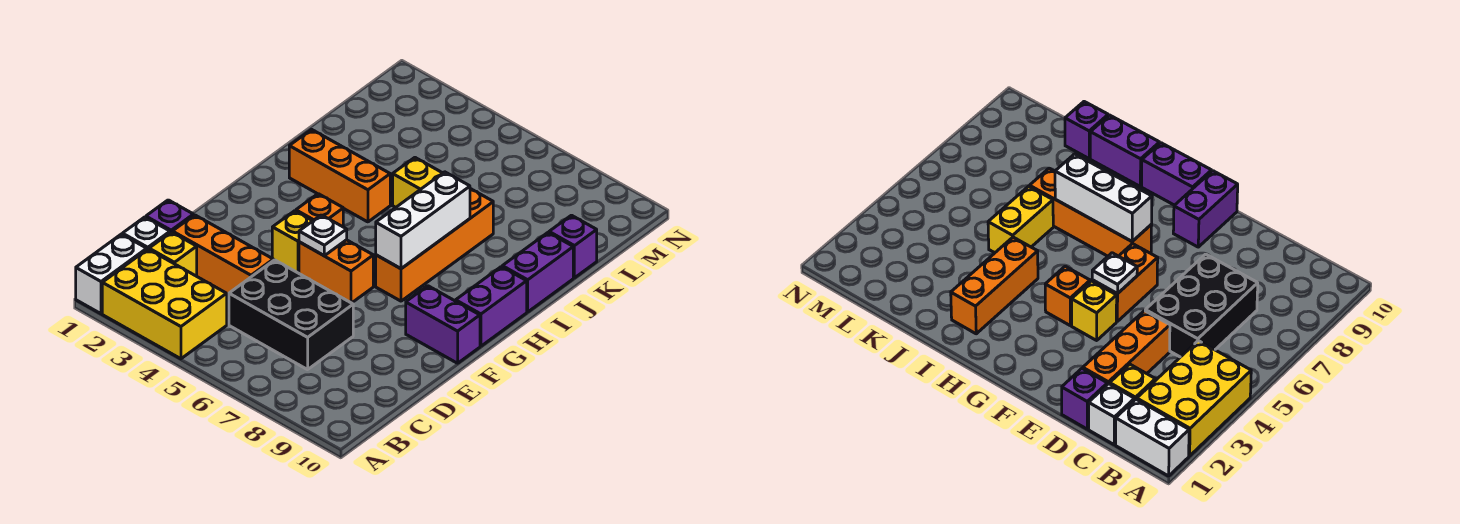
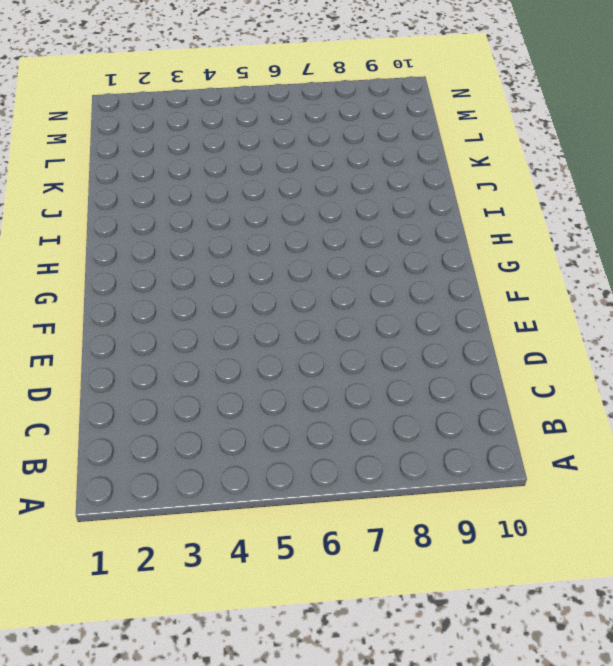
none -> white 1x2 brick [76,234,147,314]
none -> yellow 2x3 brick [102,249,227,359]
none -> white 1x1 brick [122,217,170,249]

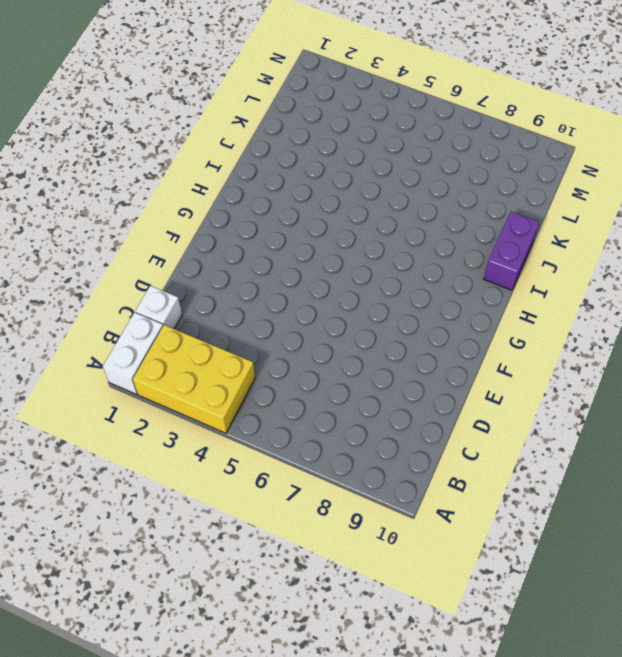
none -> yellow 1x1 brick [149,232,197,276]
none -> black 2x3 brick [229,260,353,370]
none -> purple 1x1 brick [146,200,193,233]

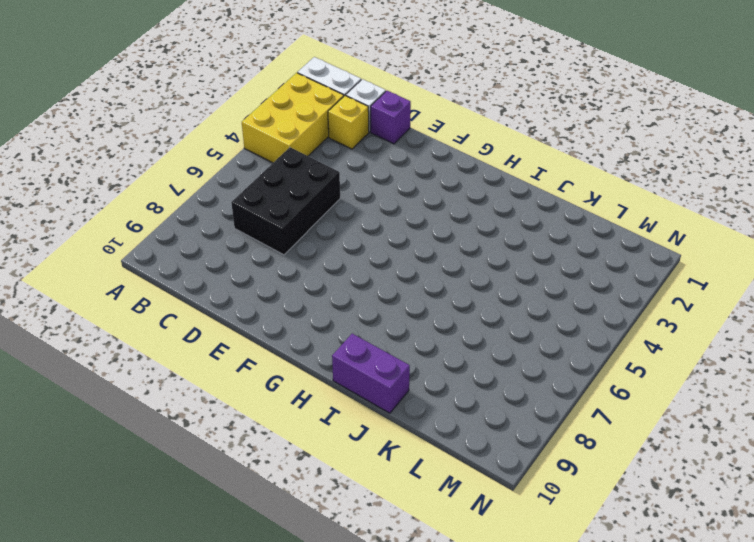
none -> orange 1x3 brick [172,215,273,295]
none -> yellow 1x1 brick [272,211,312,273]
none -> orange 1x2 brick [299,240,373,303]

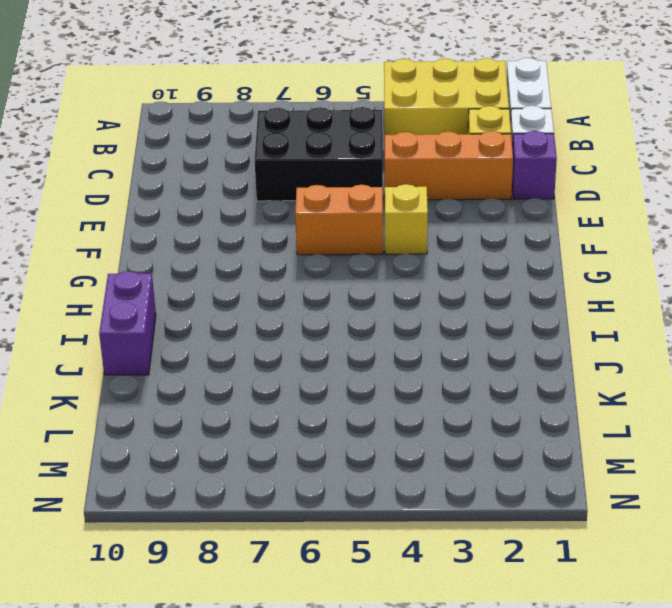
none -> purple 1x2 brick [406,286,480,363]
none -> orange 1x1 brick [296,194,343,227]
none -> orange 1x4 brick [376,189,493,301]

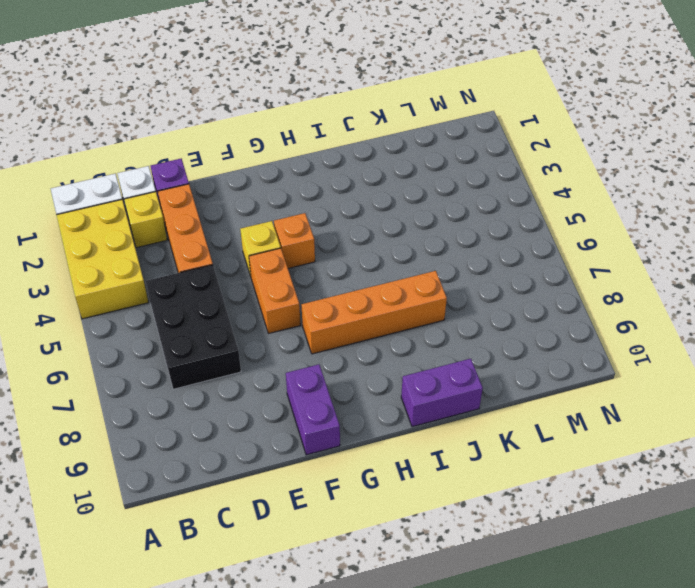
none -> purple 1x2 brick [456,267,527,346]
none -> orange 1x3 brick [289,129,390,222]
none -> yellow 1x2 brick [393,158,442,208]

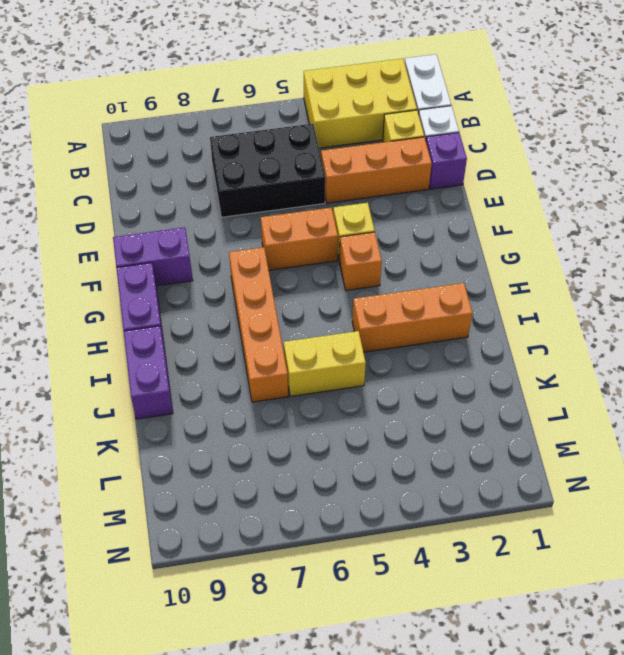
none -> purple 1x1 brick [549,215,597,278]
none -> white 1x1 plate [299,215,347,256]
none -> white 1x3 brick [376,172,470,269]

